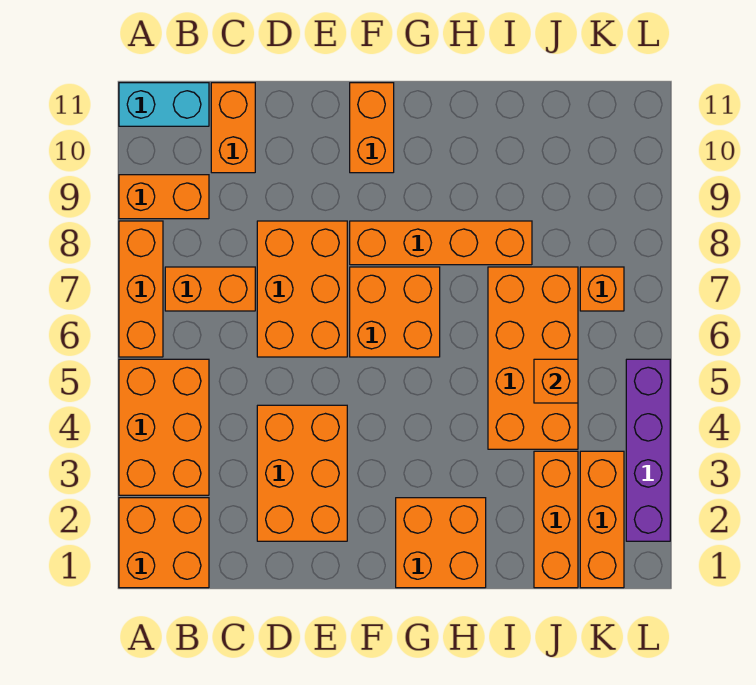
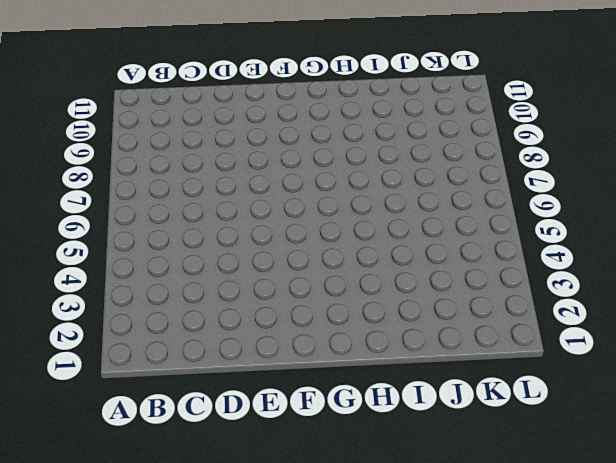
none -> orange 2x2 brick [119,498,209,588]
none -> orange 2x3 brick [119,359,209,495]
none -> orange 1x3 brick [119,221,163,357]

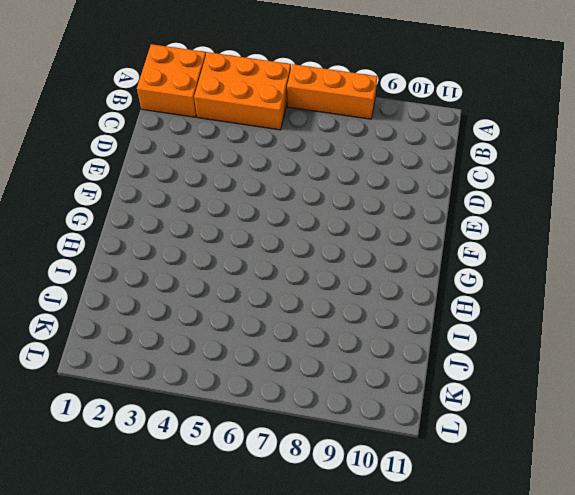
none -> orange 1x2 brick [119,175,209,219]
none -> cyan 1x2 brick [119,83,209,126]
none -> orange 1x2 brick [165,267,255,311]

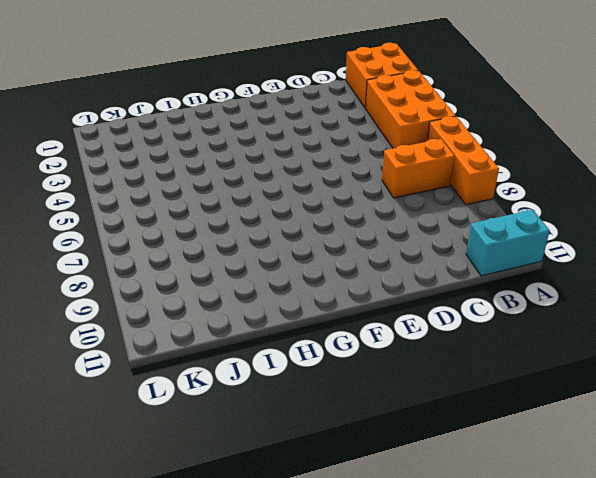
none -> orange 1x2 brick [119,175,209,219]
none -> orange 1x2 brick [211,83,255,173]
none -> orange 2x3 brick [257,405,347,541]

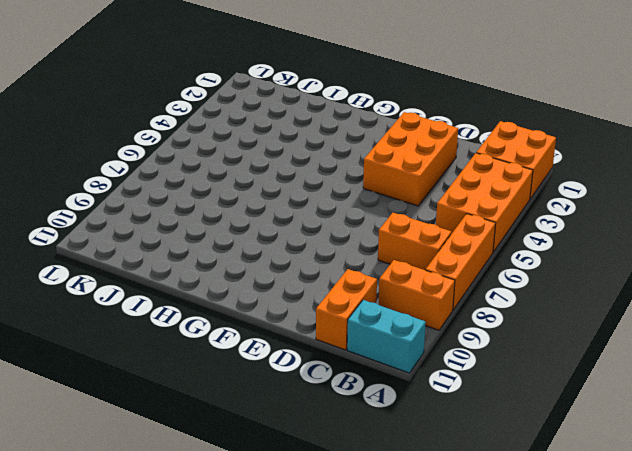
none -> orange 2x3 brick [257,221,347,357]
none -> orange 2x2 brick [350,267,440,357]
none -> orange 1x4 brick [350,221,532,265]

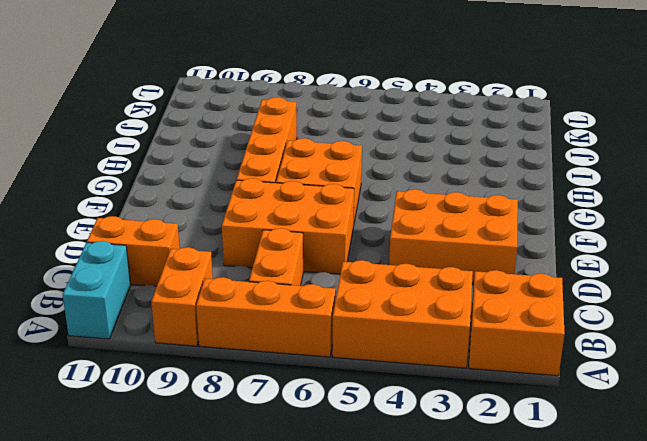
none -> orange 1x2 brick [350,83,394,173]
none -> orange 2x2 brick [396,498,486,588]
none -> orange 2x4 brick [488,267,578,449]

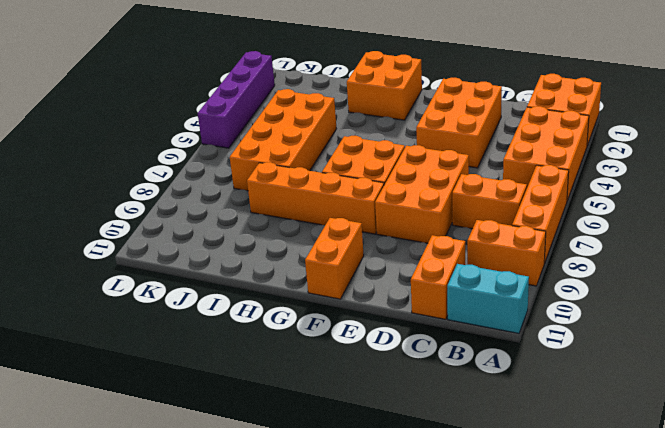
none -> orange 1x3 brick [534,451,578,588]
none -> orange 1x3 brick [580,451,624,588]
none -> orange 1x1 brick [580,267,624,311]

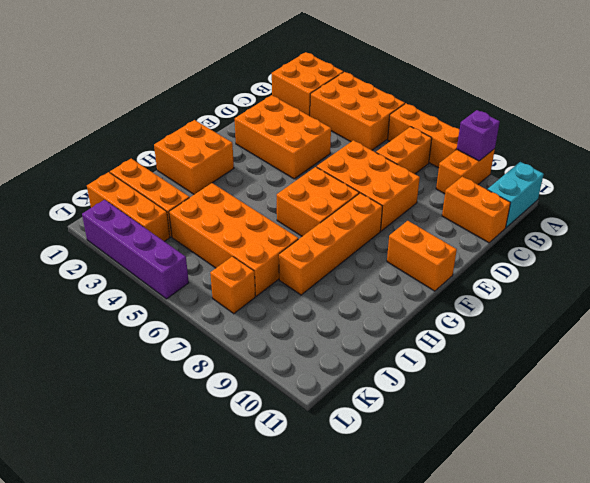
purple 1x1 brick [457,110,500,161] -> none
none -> orange 1x1 brick [534,359,578,403]

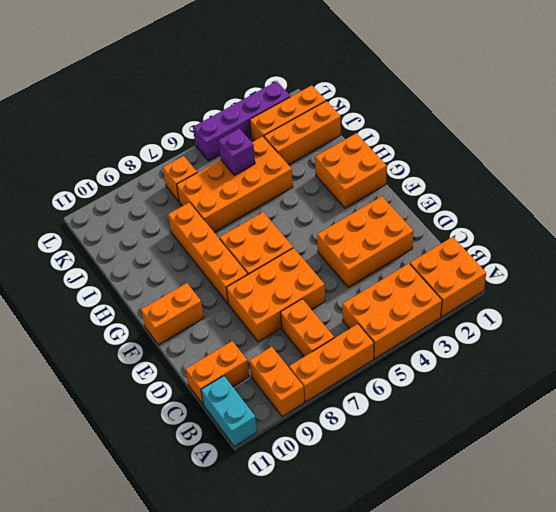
purple 1x1 brick [218,129,255,175] -> orange 1x1 brick [534,359,578,403]

